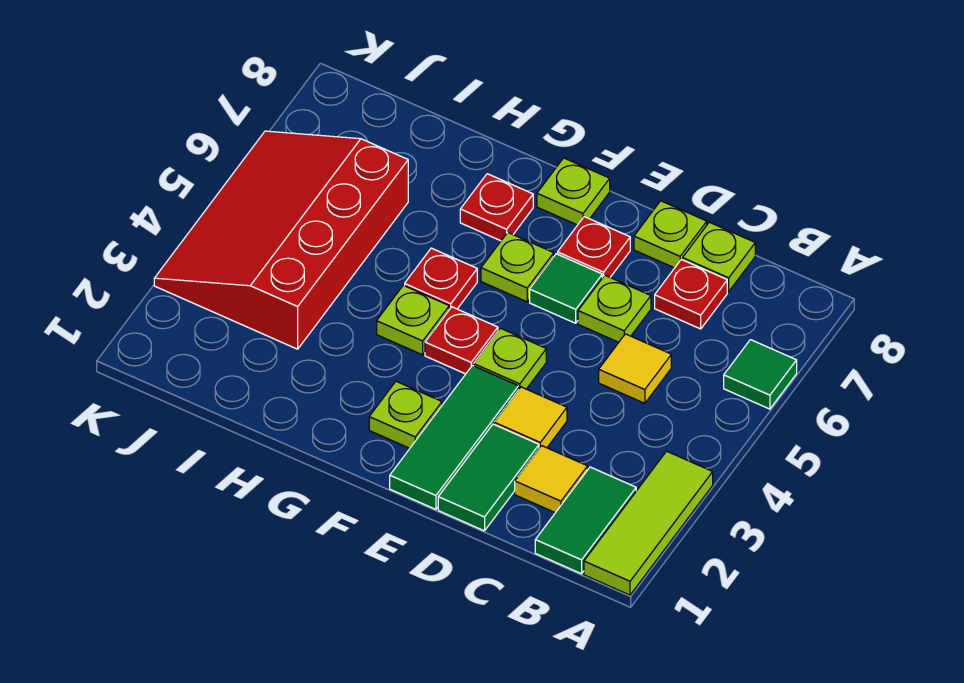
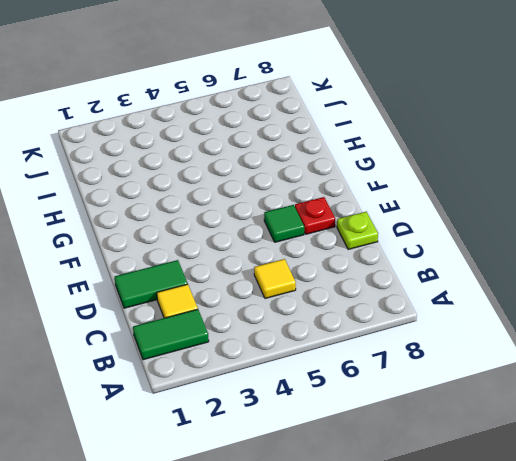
none -> lime 1x3 tile [584,451,713,595]
none -> green 1x1 tile [724,340,797,409]
none -> red 1x1 plate [655,259,727,329]

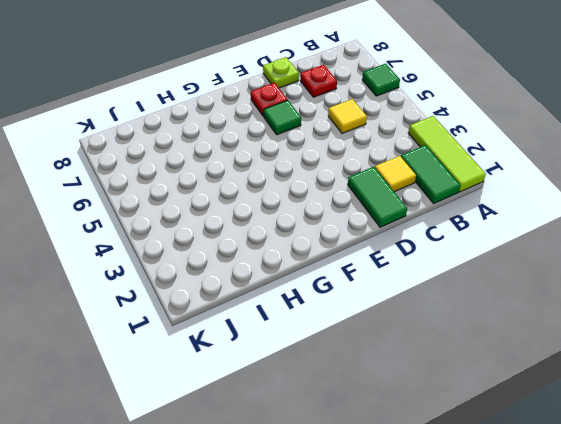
none -> lime 1x1 plate [683,222,755,292]
none -> yellow 1x1 tile [494,387,567,448]
none -> lime 1x1 plate [578,275,651,342]

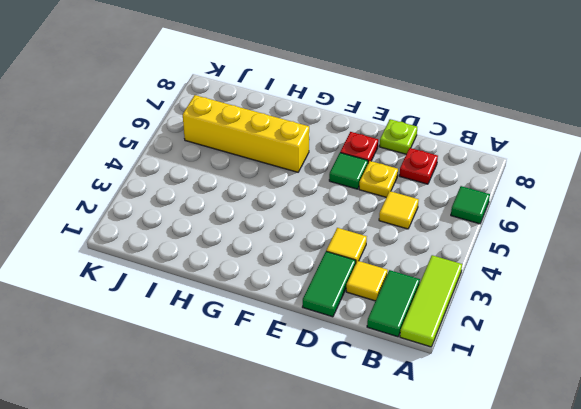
yellow 1x1 plate [359,161,398,197] -> lime 1x1 plate [578,275,651,342]
yellow 1x4 brick [183,95,309,172] -> red 3x4 slope [154,131,408,349]
none -> lime 1x1 plate [683,222,755,292]
none -> green 1x3 tile [390,366,519,509]
none -> lime 1x1 plate [474,328,546,389]

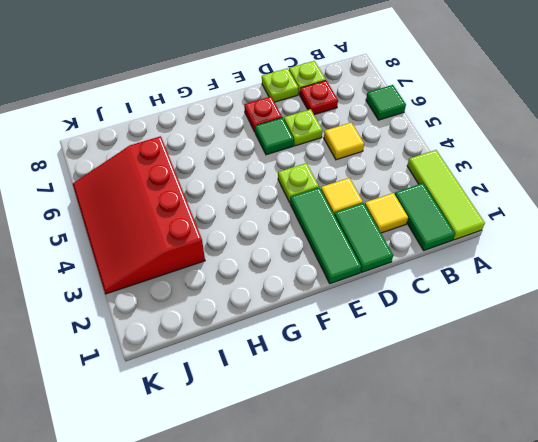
none -> lime 1x1 plate [369,381,442,448]
none -> red 1x1 plate [425,307,498,374]
none -> lime 1x1 plate [481,233,554,302]

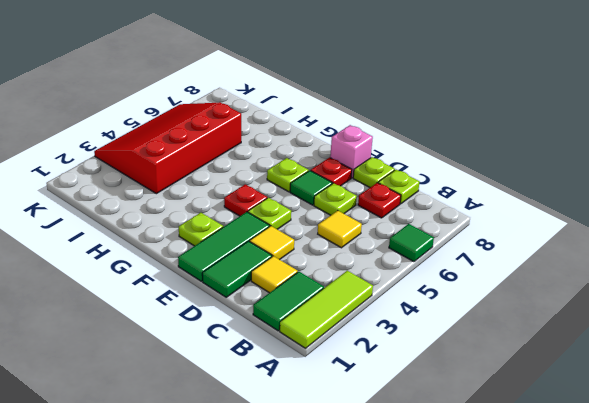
pink 1x1 brick [330,125,373,178] -> none
none -> lime 1x1 plate [537,158,610,225]
none -> lime 1x1 plate [377,285,449,355]
none -> red 1x1 plate [405,248,477,310]

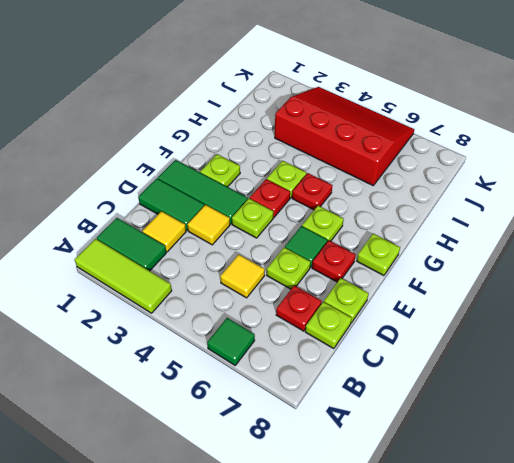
none -> red 1x1 plate [460,174,533,241]

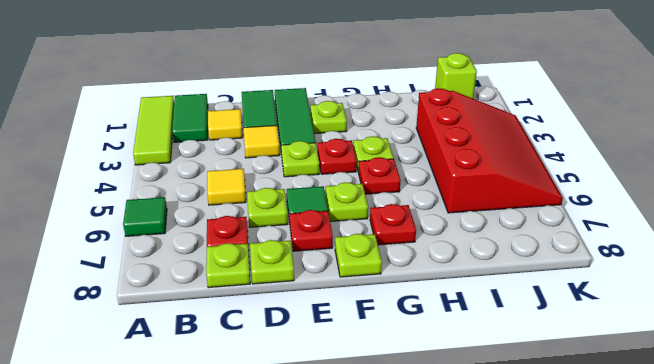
lime 1x1 brick [435,53,477,98] -> none

